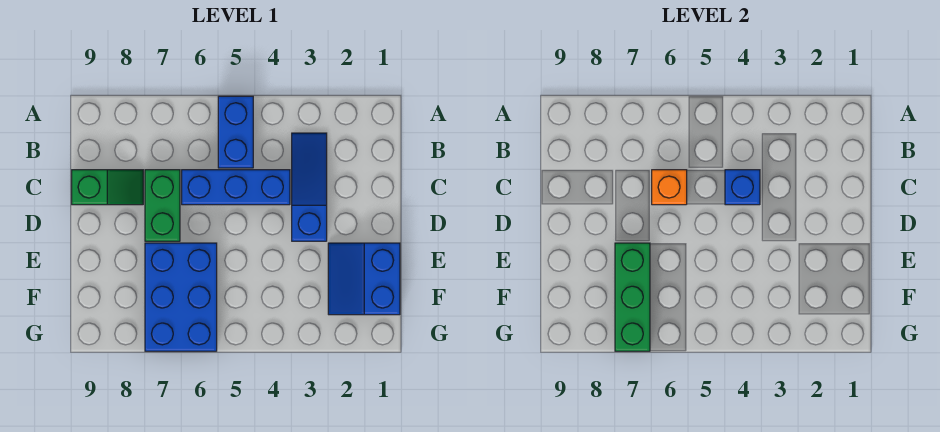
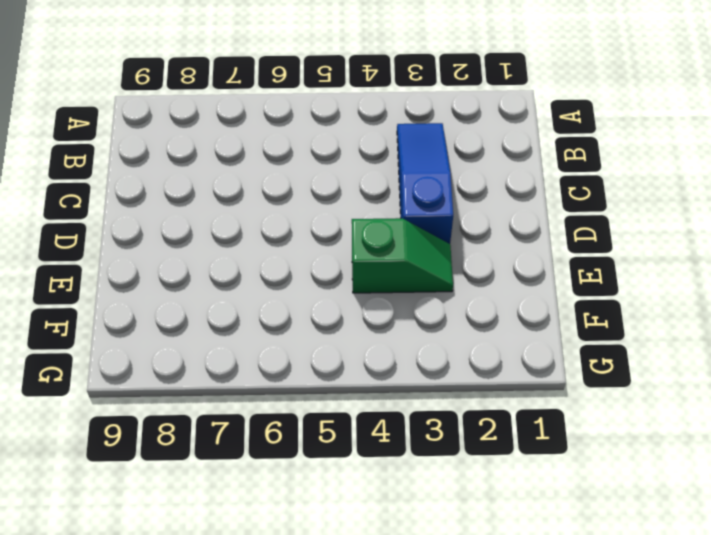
green 1x2 slope [352,218,453,293] -> green 1x2 slope moved to [72,170,143,205]
none -> blue 1x2 brick [218,96,253,168]
none -> blue 1x3 brick [182,170,290,205]

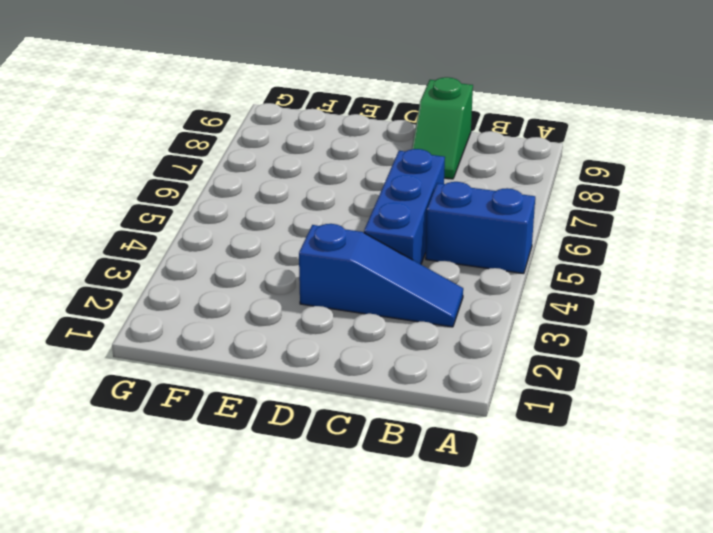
none -> green 1x2 brick [145,170,180,241]
none -> blue 2x2 slope [328,243,400,315]

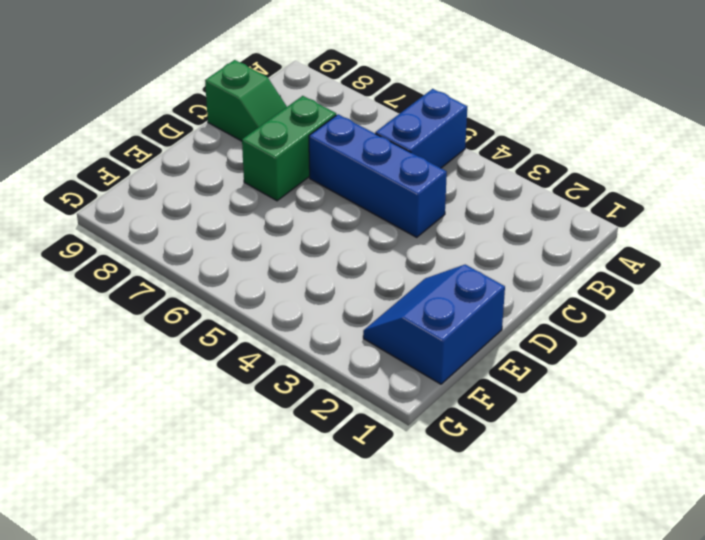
none -> blue 1x3 slope [292,133,327,241]
none -> blue 2x3 brick [145,243,217,351]

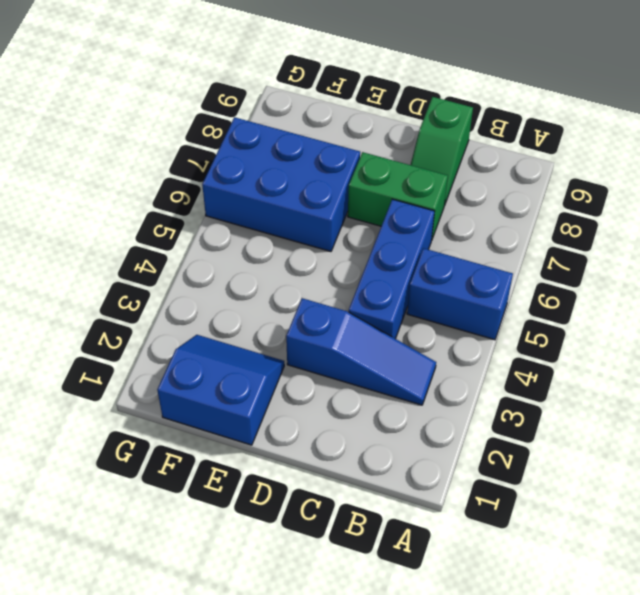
none -> blue 1x1 brick [725,170,760,205]
none -> orange 1x1 brick [652,170,687,205]

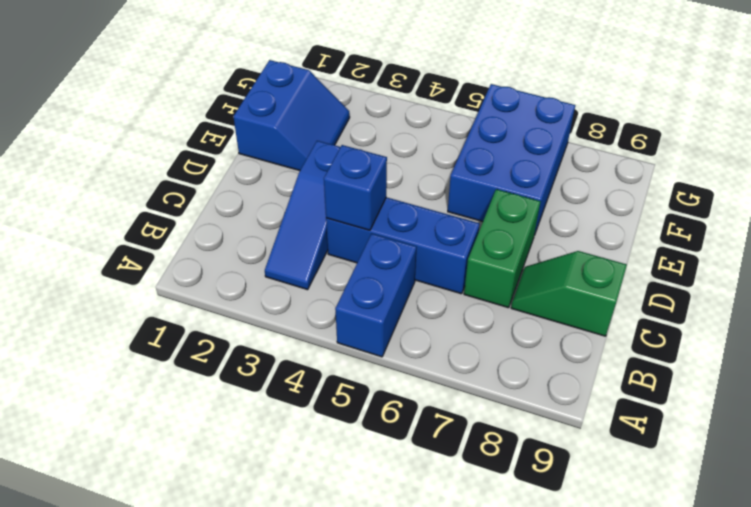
none -> orange 1x1 brick [652,170,687,205]
none -> green 1x3 brick [615,243,650,351]

